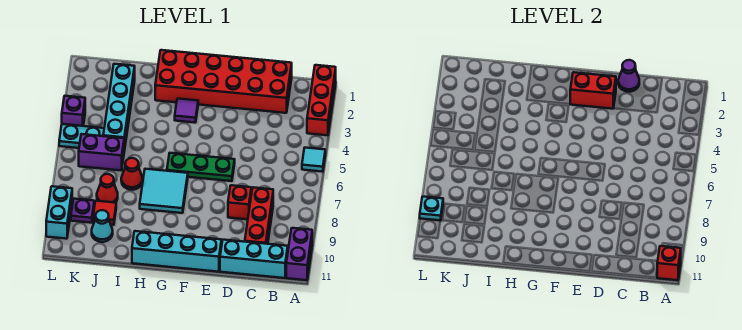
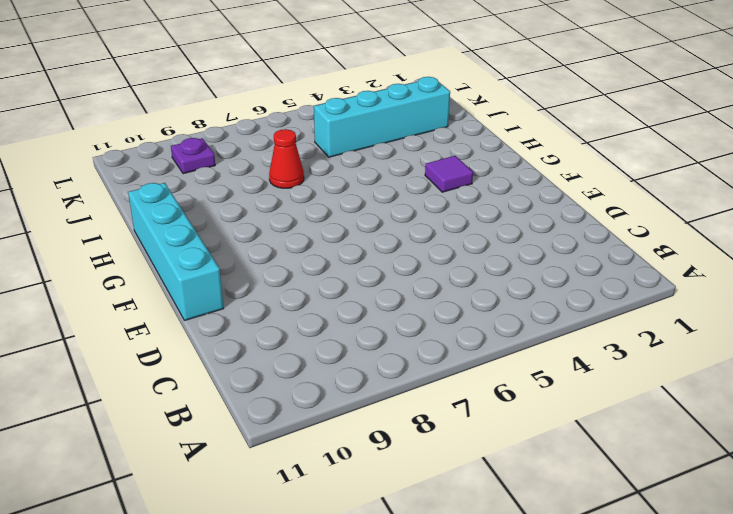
none -> red 1x3 brick [307,65,336,135]
none -> cyan 1x1 tile [302,148,325,172]
none -> purple 1x2 brick [286,228,312,280]

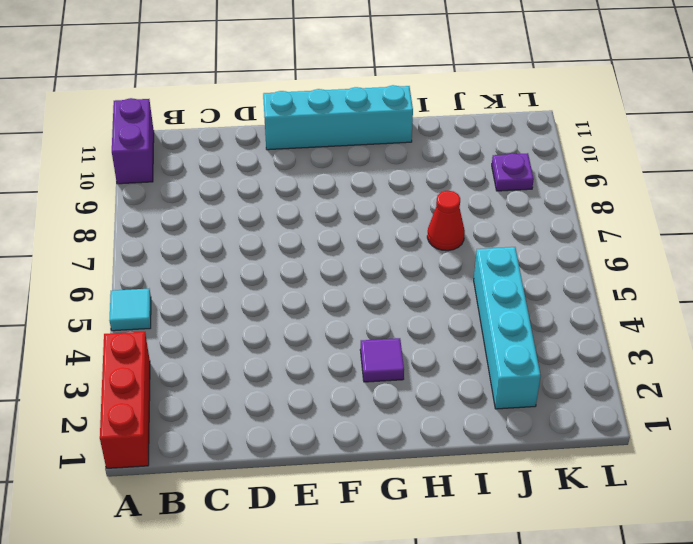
none -> cyan 1x3 brick [220,240,288,278]
none -> red 2x6 brick [155,50,292,113]
none -> red 1x3 brick [245,187,273,244]

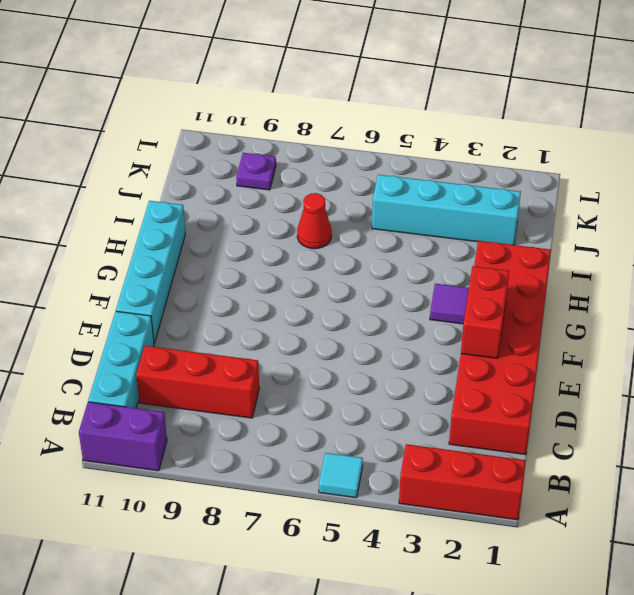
none -> red 1x1 brick [228,185,251,219]
none -> green 1x3 plate [167,153,235,181]
none -> cyan 2x2 tile [140,169,188,213]

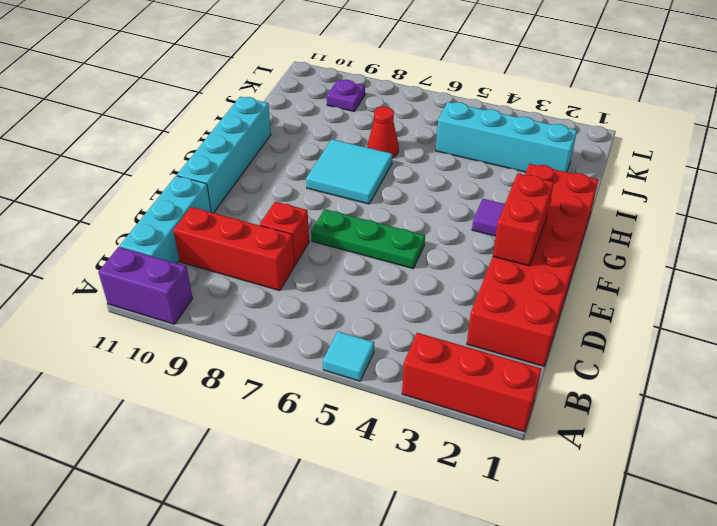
green 1x3 plate [311,209,425,269] -> green 1x3 plate turned to [167,153,235,181]
none -> purple 1x2 brick [79,134,124,170]
none -> red 1x1 cone [97,174,118,203]
none -> red 1x1 tile [93,201,116,225]

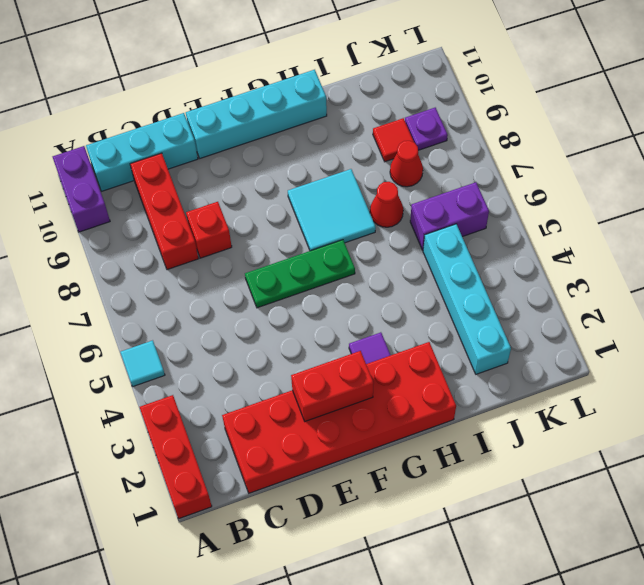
none -> cyan 1x1 cone [92,210,113,242]
none -> cyan 1x2 plate [59,124,104,148]
none -> purple 1x1 brick [62,96,85,126]

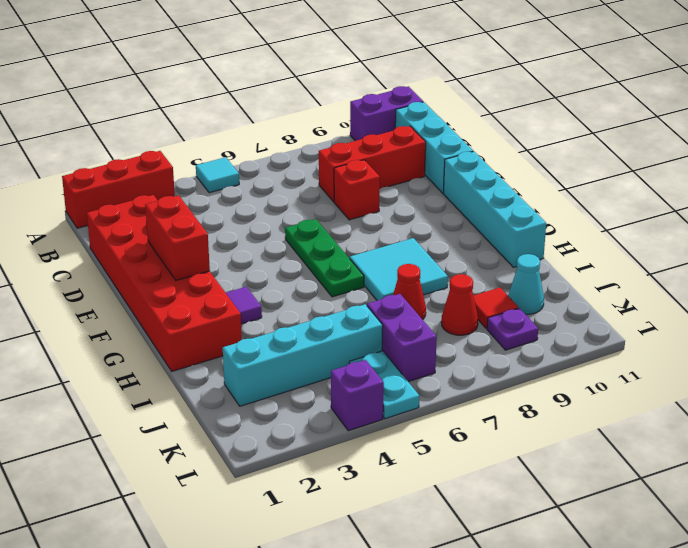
none -> cyan 1x2 brick [46,186,72,239]
none -> red 1x1 brick [657,246,681,280]
none -> purple 1x1 cone [618,60,639,92]

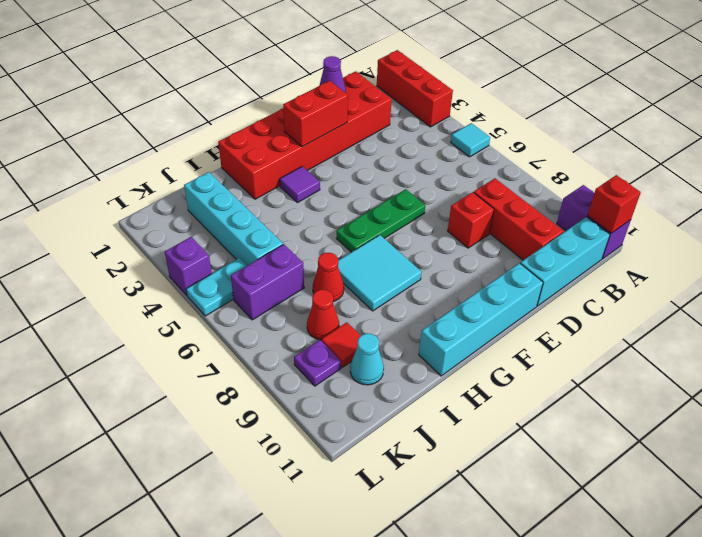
none -> cyan 1x2 brick [46,186,72,239]
none -> cyan 1x1 plate [420,196,443,221]

